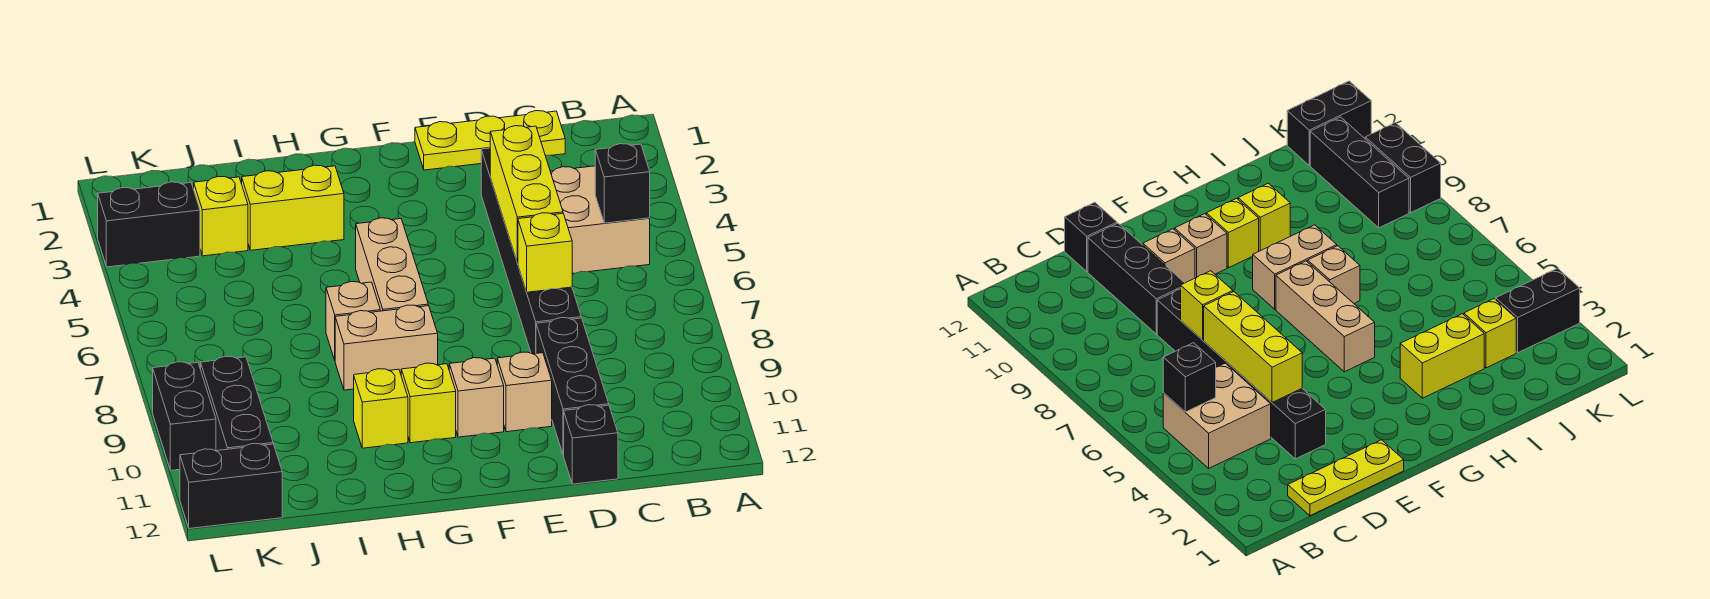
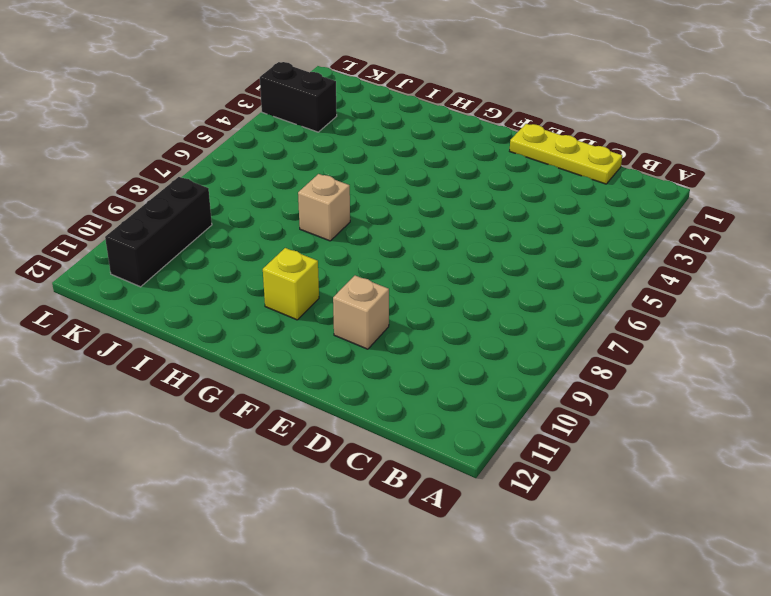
none -> tan 2x2 brick [550,166,650,273]
none -> black 1x6 brick [481,148,581,354]
none -> black 1x3 brick [536,318,609,455]

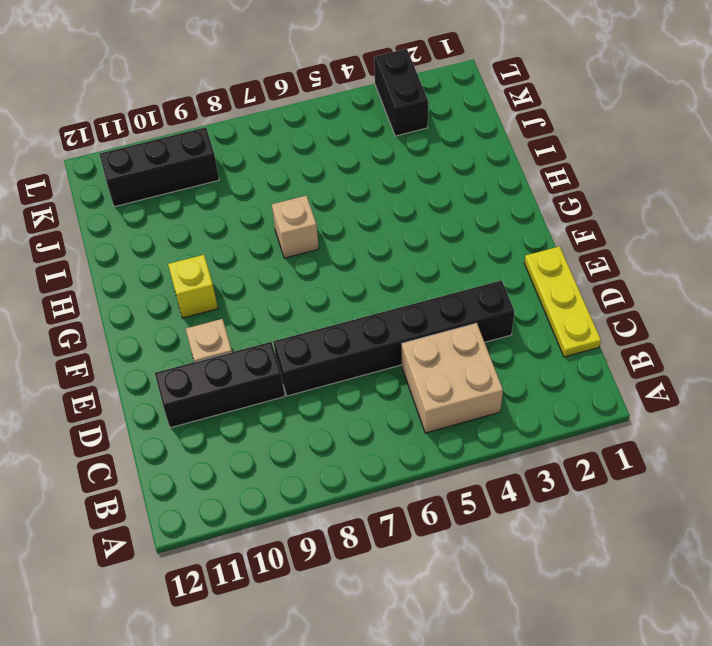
none -> black 1x1 brick [564,405,618,484]
none -> tan 1x1 brick [449,358,504,437]
none -> tan 1x3 brick [356,218,428,311]

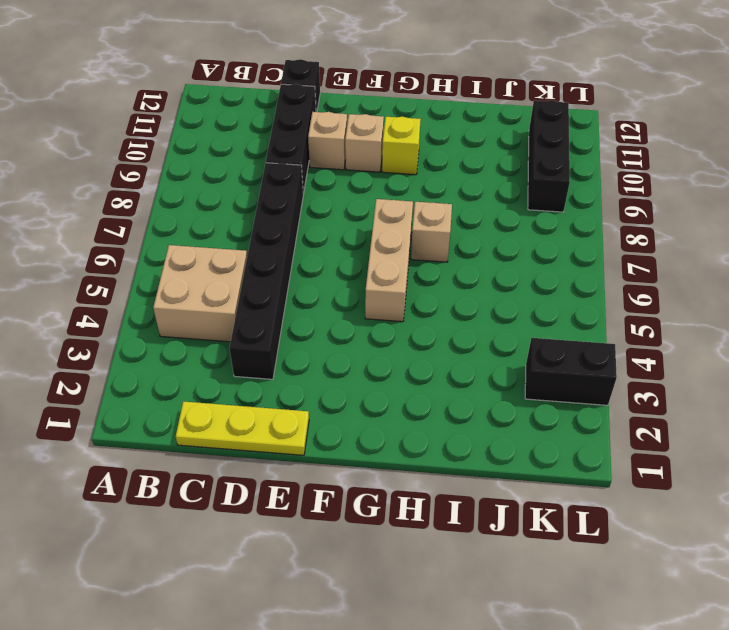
none -> tan 1x2 brick [335,305,438,390]
none -> yellow 1x2 brick [242,165,344,250]
none -> yellow 1x1 brick [354,369,408,448]

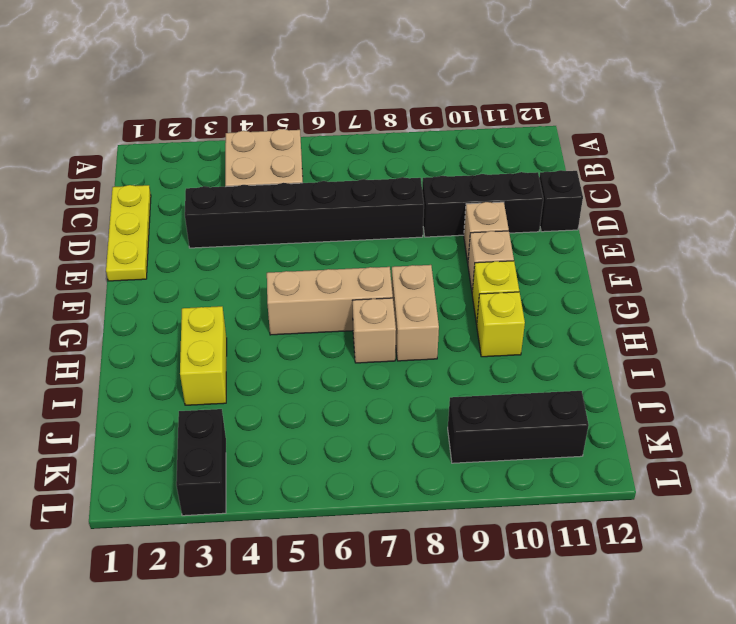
none -> yellow 1x1 brick [194,176,248,256]
none -> black 1x2 brick [180,444,282,529]
none -> black 1x2 brick [153,362,216,470]

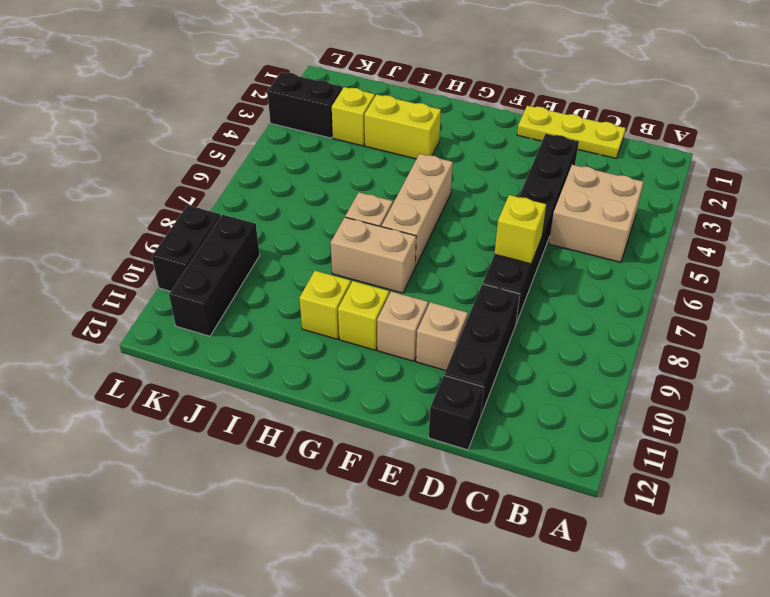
none -> black 1x2 brick [180,444,282,529]
none -> black 1x1 brick [595,144,650,223]
none -> yellow 1x3 brick [490,126,563,263]

